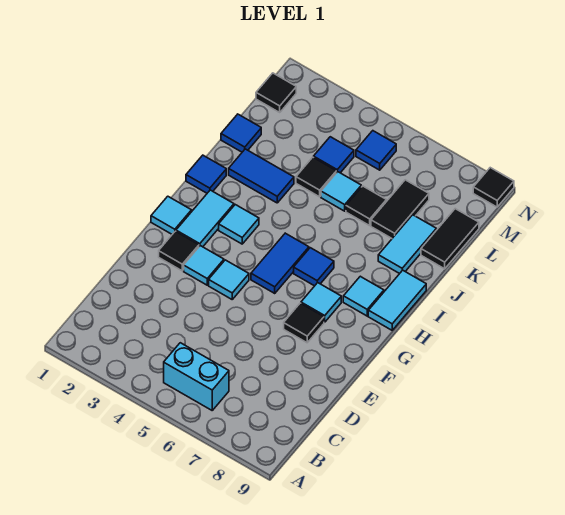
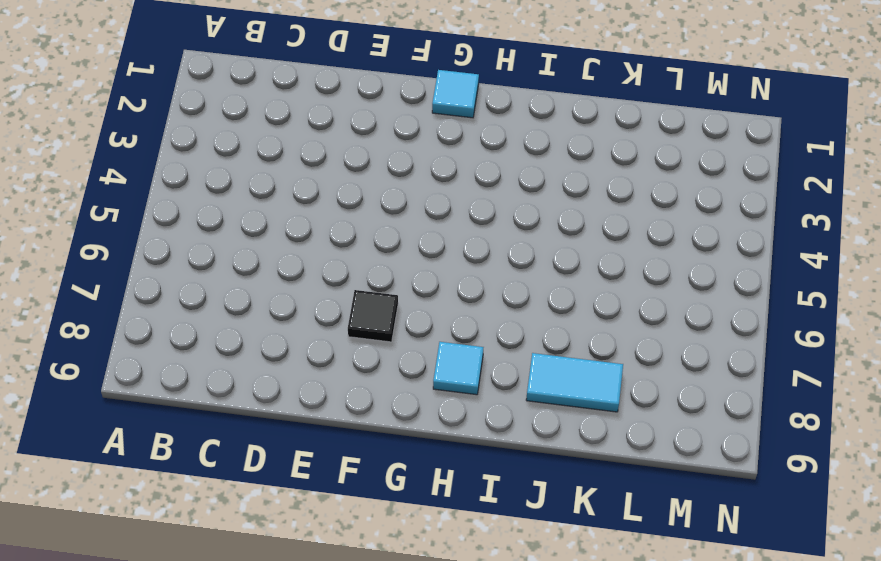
none -> cyan 1x2 brick [164,343,229,410]
none -> black 1x1 tile [159,231,199,271]
none -> cyan 1x1 tile [184,246,224,285]

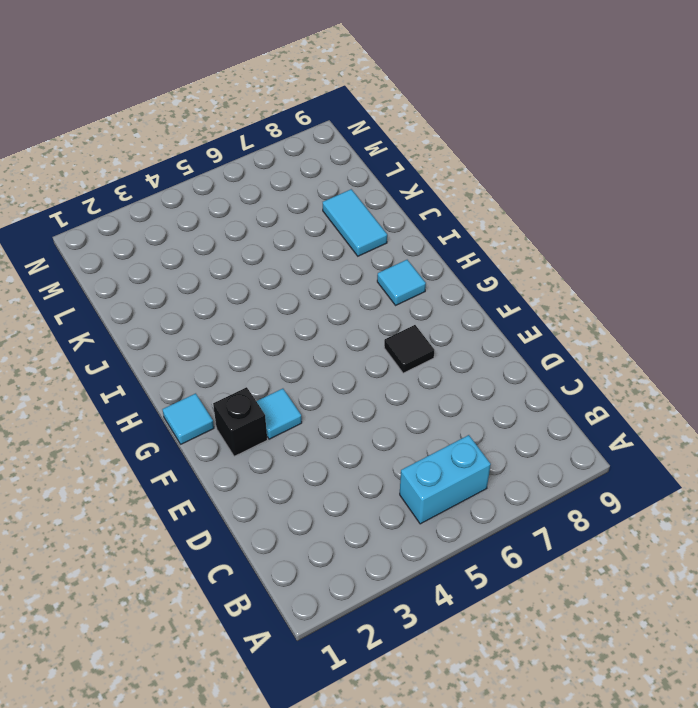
black 1x1 brick [213,387,267,456] -> black 1x1 tile [159,231,199,271]
none -> cyan 1x1 tile [209,260,249,299]
none -> cyan 1x2 tile [176,190,234,247]
none -> blue 1x2 tile [251,233,309,293]

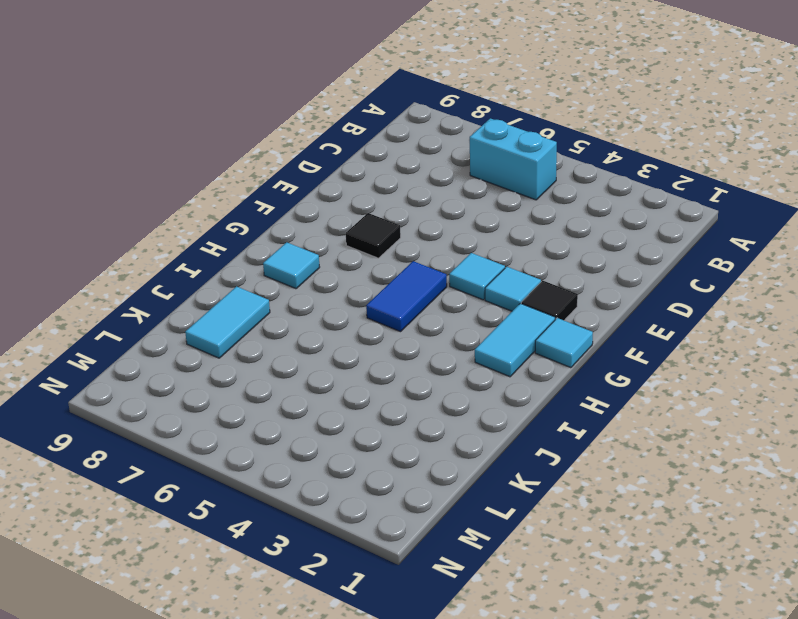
none -> cyan 1x1 tile [301,283,341,322]
none -> cyan 1x1 tile [219,205,259,244]
none -> blue 1x1 tile [294,248,334,286]

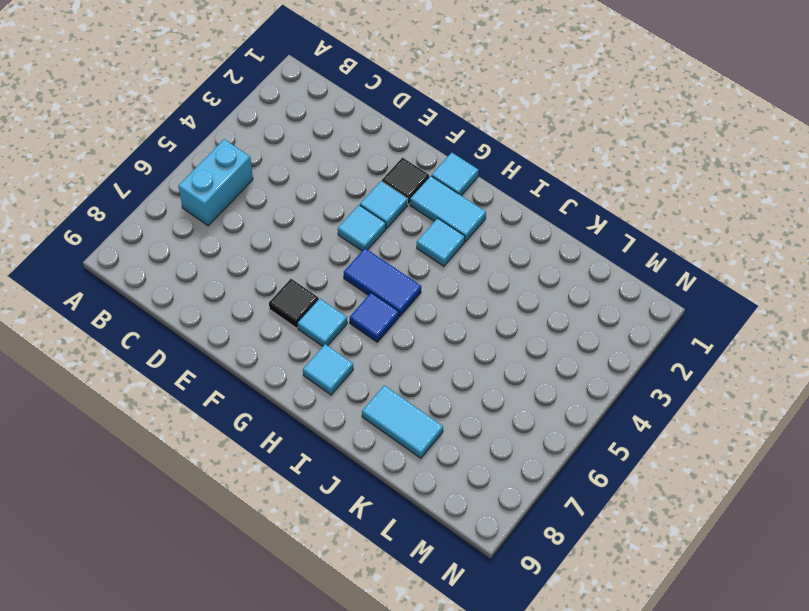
none -> cyan 1x2 tile [368,270,426,330]
none -> blue 1x1 tile [186,155,226,193]
none -> blue 1x2 tile [229,149,294,203]

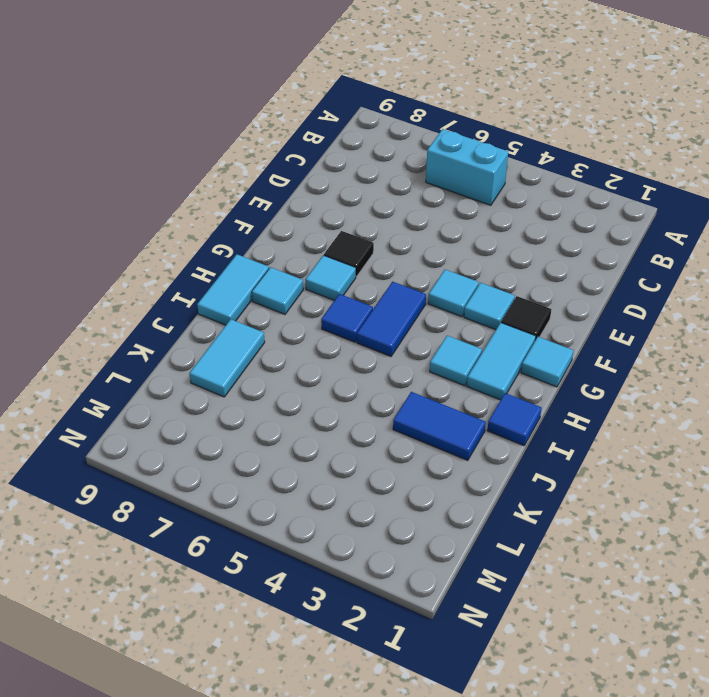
none -> blue 1x1 tile [221,114,261,152]
none -> black 1x1 tile [296,157,336,197]
none -> cyan 1x1 tile [321,172,361,211]

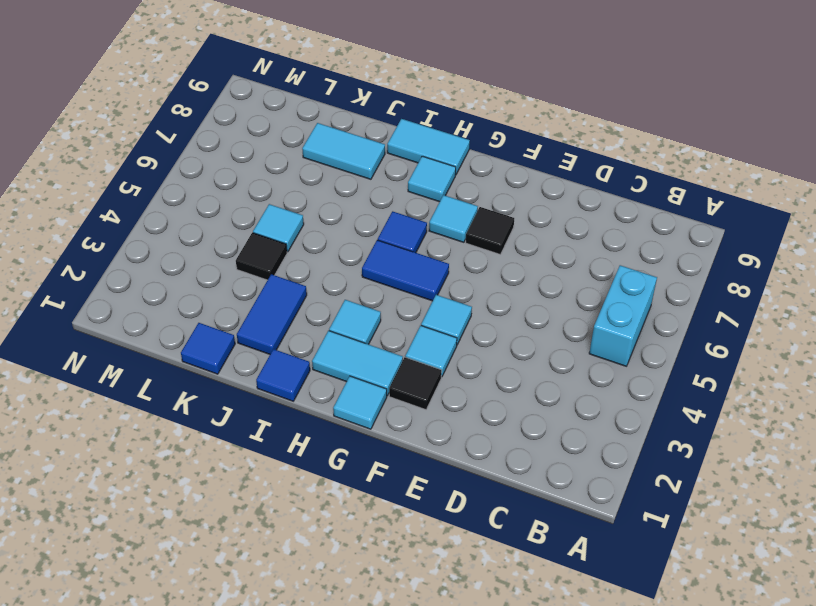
none -> black 1x1 tile [346,186,386,226]
none -> black 1x2 tile [371,180,429,238]
none -> black 1x2 tile [421,209,479,269]

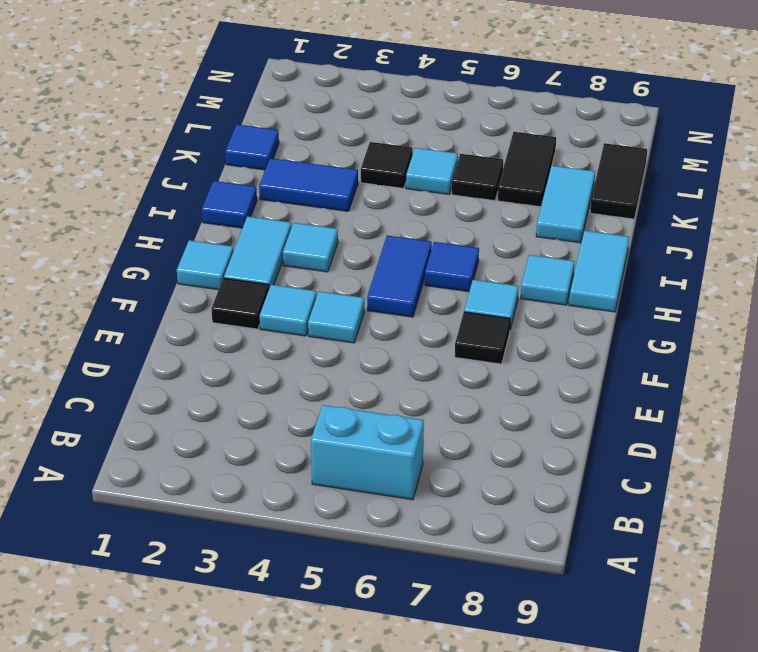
none -> blue 1x1 tile [314,137,354,173]
none -> black 1x1 tile [256,73,296,112]
none -> blue 1x1 tile [356,131,396,170]

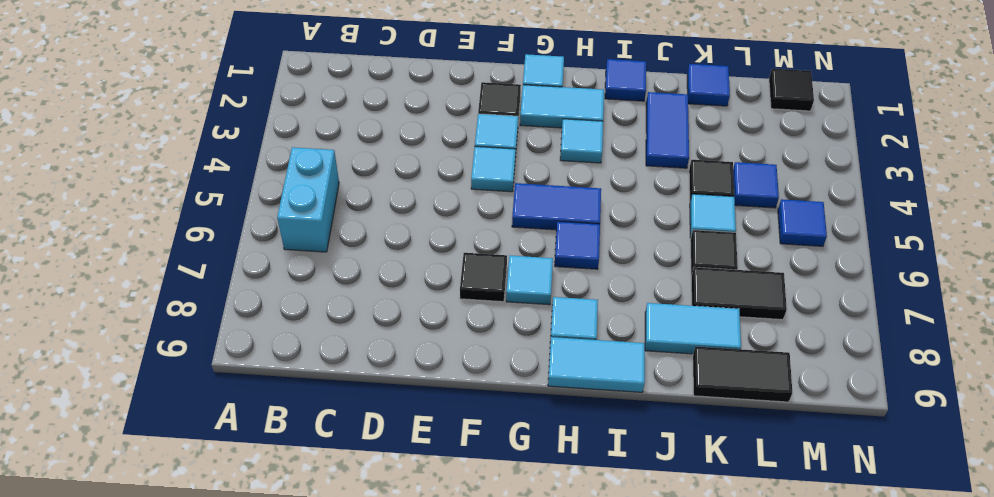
none -> black 1x1 tile [473,168,514,207]

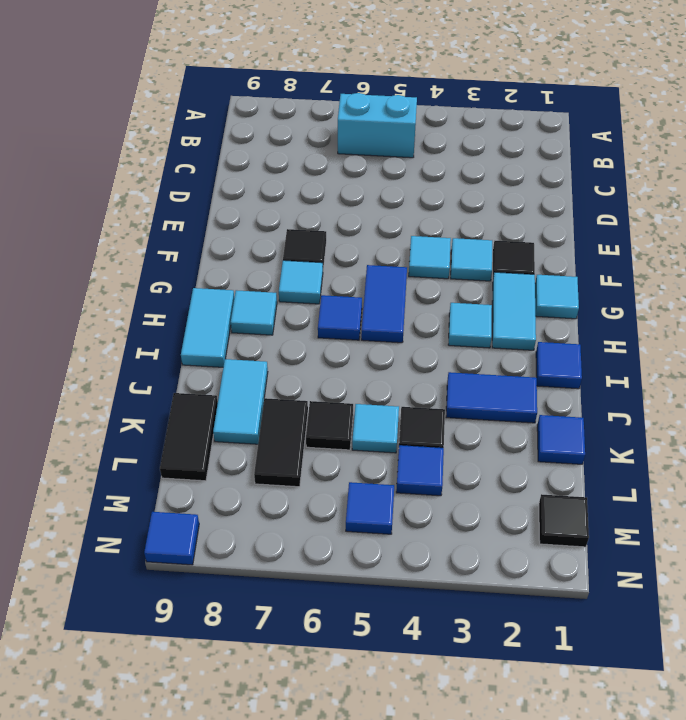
blue 1x1 tile [144,512,199,565] -> black 1x1 tile [473,168,514,207]

